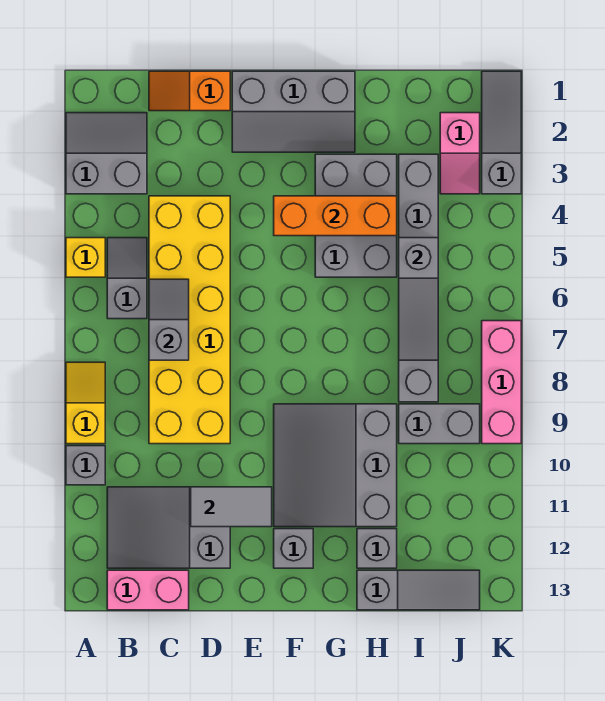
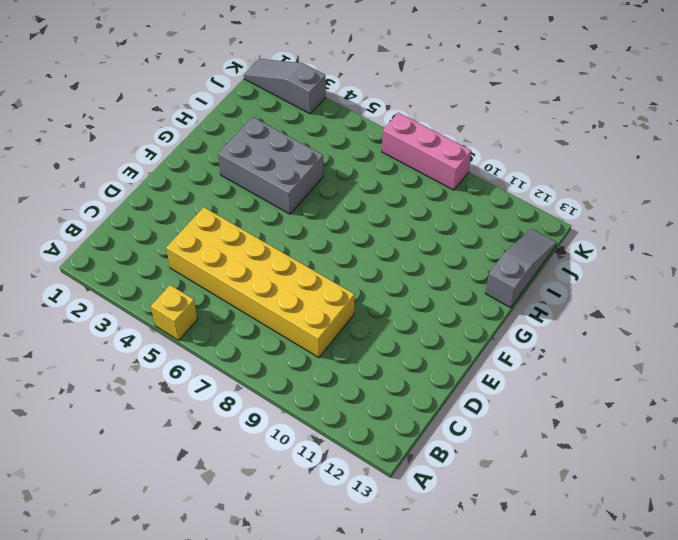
none -> grey 2x2 slope [66,113,147,194]
none -> yellow 1x2 slope [66,362,105,444]
none -> grey 1x1 brick [66,446,105,485]

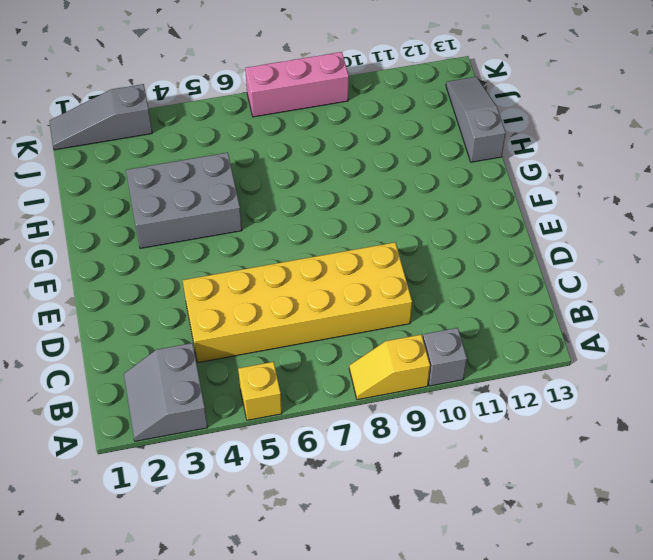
none -> grey 1x2 slope [107,238,147,319]
none -> grey 2x3 slope [107,487,230,568]
none -> pink 1x2 brick [107,570,189,610]

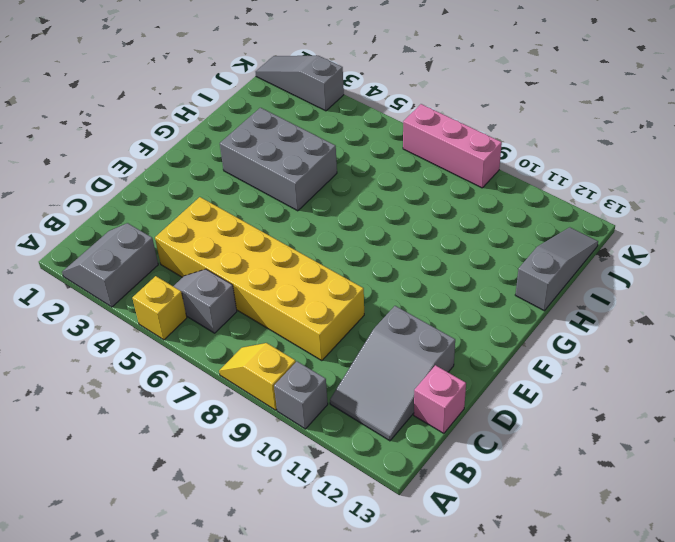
pink 1x1 brick [414,365,466,433] -> pink 1x2 brick [107,570,189,610]
none -> orange 1x2 slope [149,71,230,111]
none -> grey 2x3 slope [232,71,355,152]
none -> grey 3x3 slope [274,404,397,527]

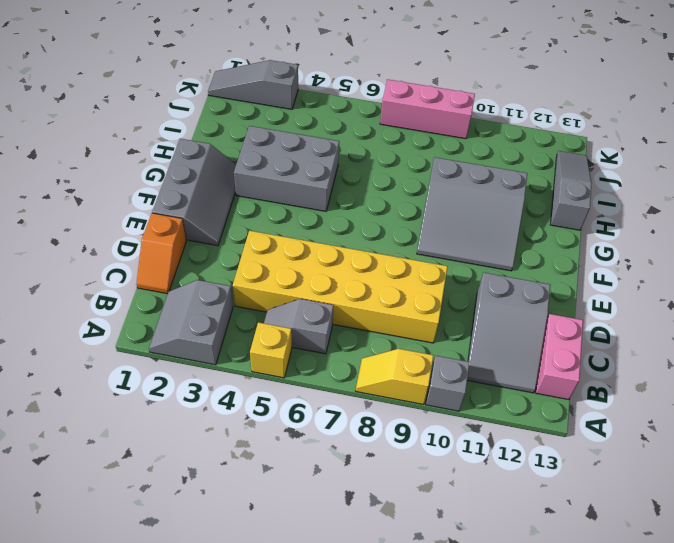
none -> grey 1x1 brick [274,529,313,568]
none -> grey 1x1 brick [357,529,397,568]
none -> grey 1x6 brick [399,154,438,402]

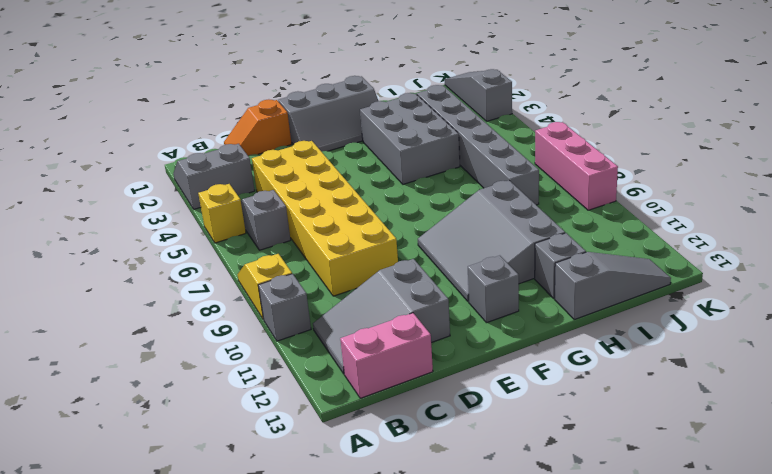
none -> grey 1x2 brick [399,404,480,444]
none -> pink 1x2 slope [440,113,480,194]
none -> grey 1x2 slope [149,279,189,360]

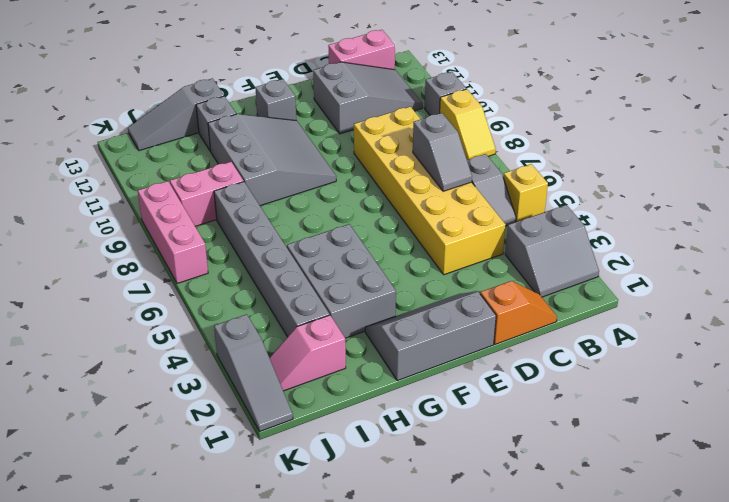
pink 1x2 slope [270,315,346,391] -> pink 1x2 slope turned to [440,113,480,194]
pink 1x2 brick [170,162,244,226] -> grey 1x2 brick [399,404,480,444]
none -> grey 1x2 tile [191,487,272,527]
none -> orange 1x3 brick [274,196,397,236]
none -> grey 1x3 slope [399,238,438,360]

